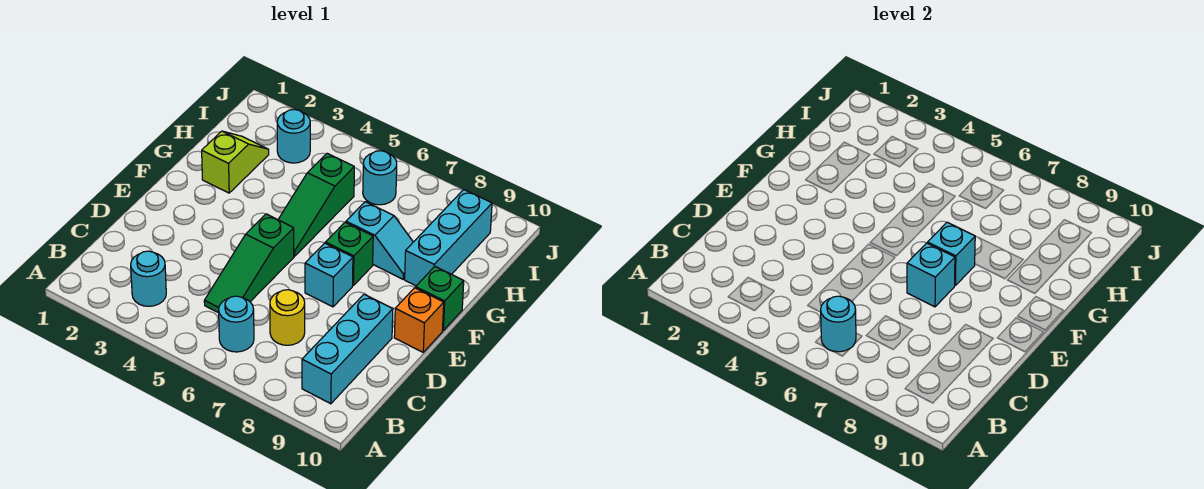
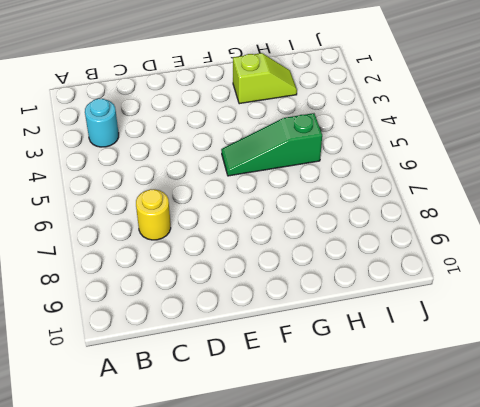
none -> cyan 1x1 round brick [219,296,254,352]
none -> cyan 1x3 brick [302,294,393,404]
none -> green 1x3 slope [204,214,294,313]

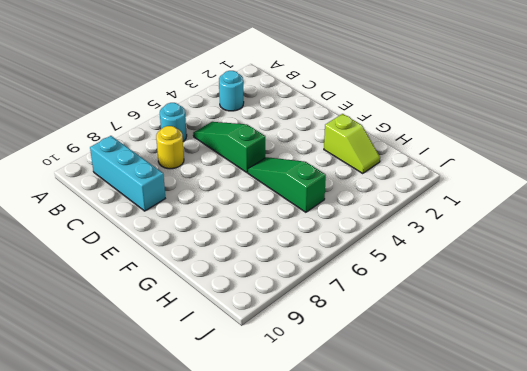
none -> cyan 1x1 brick [305,243,353,307]
none -> orange 1x1 brick [394,288,444,352]
none -> green 1x1 brick [326,222,373,285]

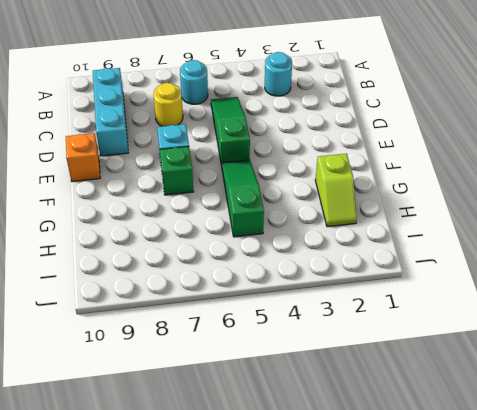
none -> green 1x1 brick [416,267,464,330]
none -> cyan 1x2 slope [346,202,413,279]
none -> cyan 1x3 brick [405,190,492,286]

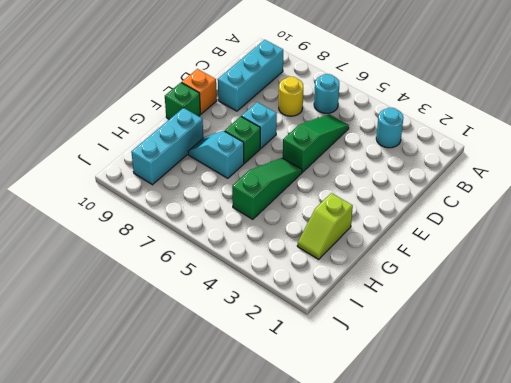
none -> cyan 1x1 round brick [277,109,310,163]
none -> cyan 1x1 round brick [363,151,397,205]
none -> cyan 1x1 round brick [821,296,856,352]

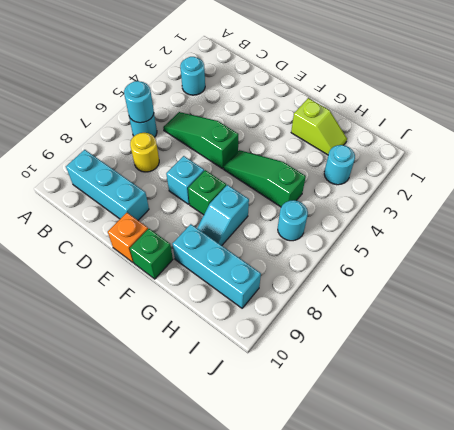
none -> cyan 1x1 brick [907,243,955,307]
none -> cyan 1x1 brick [928,222,975,285]

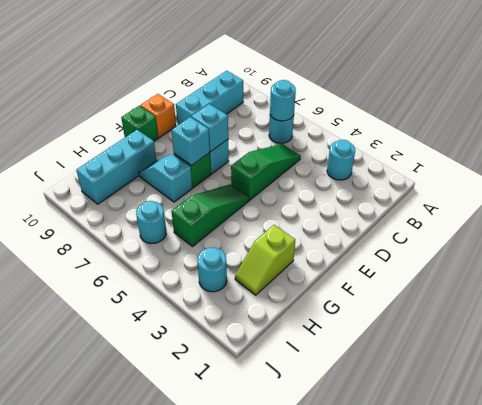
none -> yellow 1x1 round brick [270,290,305,345]

